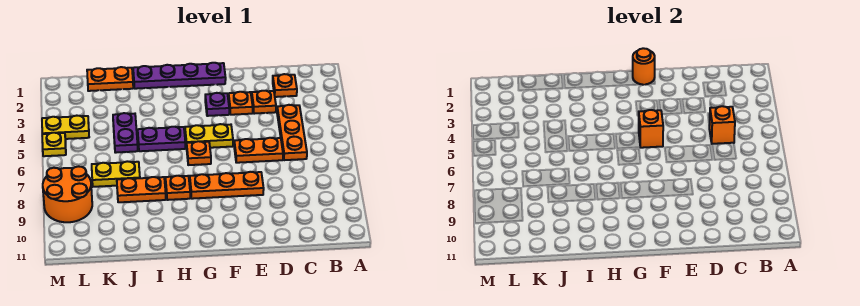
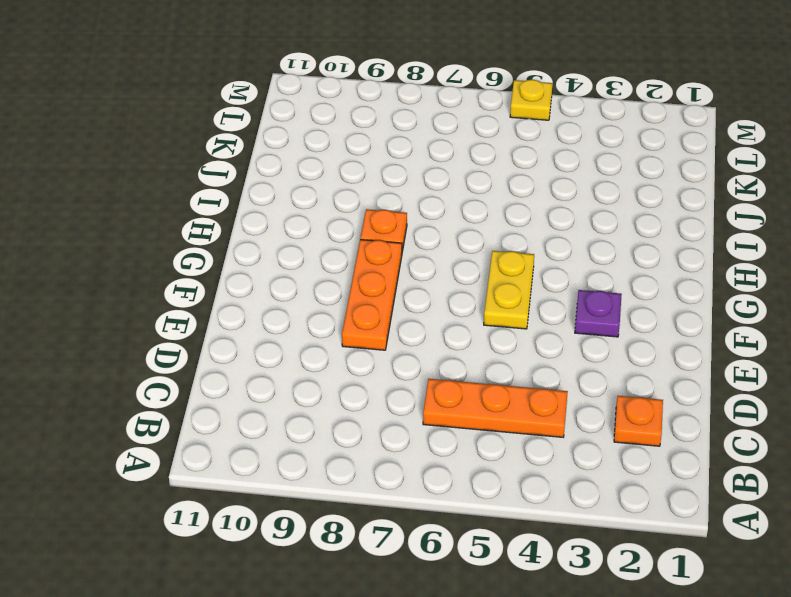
none -> orange 1x1 plate [252,91,276,114]
none -> orange 1x2 plate [234,138,283,163]
none -> orange 1x1 plate [229,92,253,115]

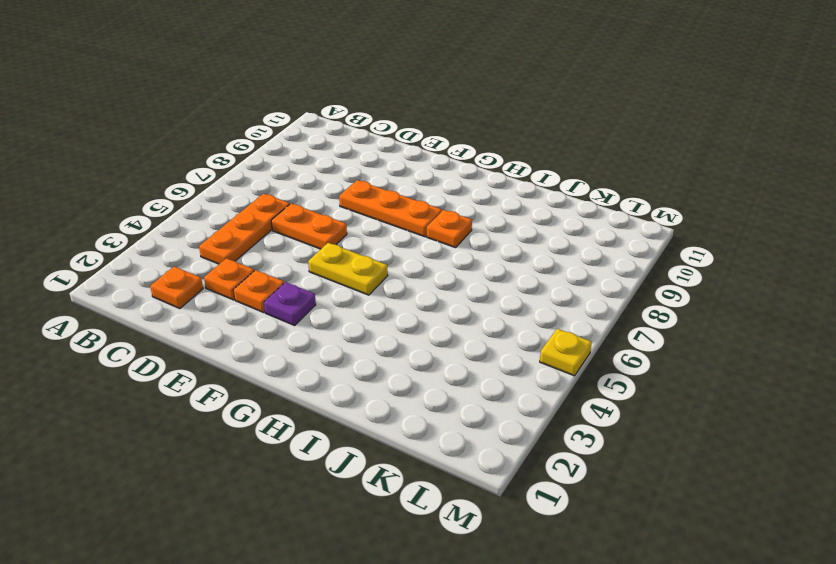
none -> purple 1x4 plate [133,63,226,89]
none -> orange 1x1 plate [187,141,211,165]
none -> purple 1x2 plate [138,127,185,151]

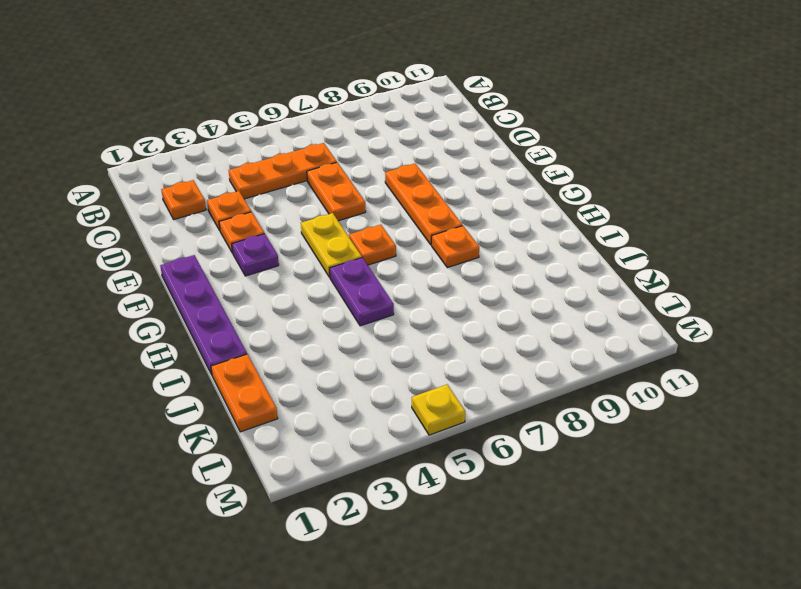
none -> orange 1x2 plate [117,177,166,202]
none -> purple 1x2 plate [113,113,138,153]
none -> yellow 1x2 plate [92,161,140,187]

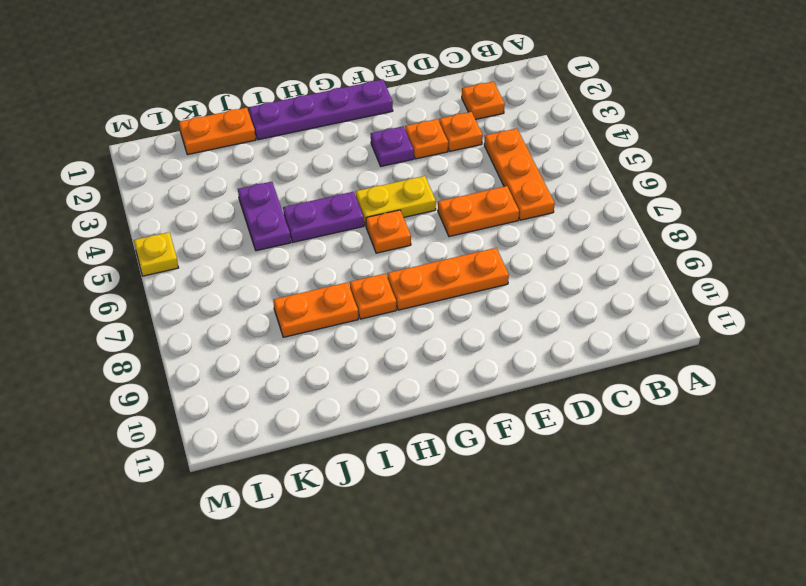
none -> yellow 1x2 plate [92,161,140,187]
none -> yellow 1x2 plate [42,116,89,139]
none -> orange 2x2 round brick [43,166,92,222]

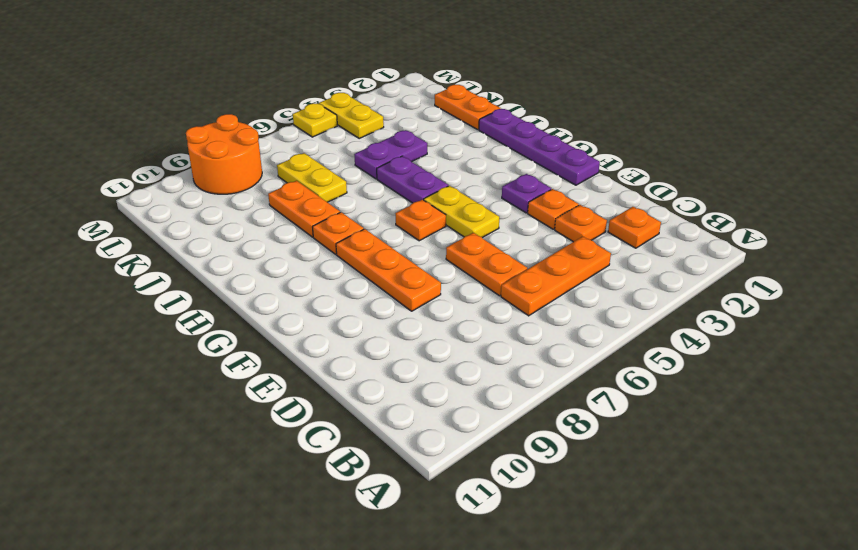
none -> orange 1x1 brick [709,106,735,144]
none -> orange 1x1 round brick [633,48,655,85]
none -> orange 1x1 brick [638,110,663,148]

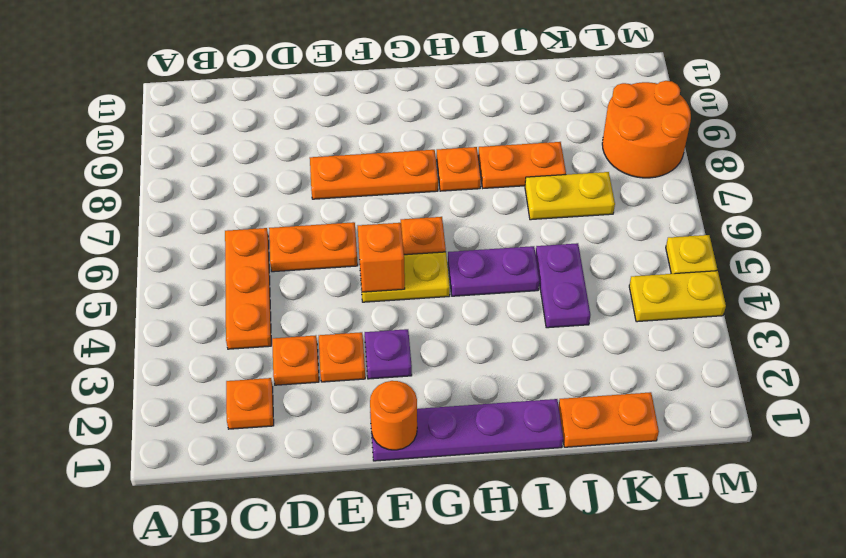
none -> orange 1x1 brick [709,106,735,144]

